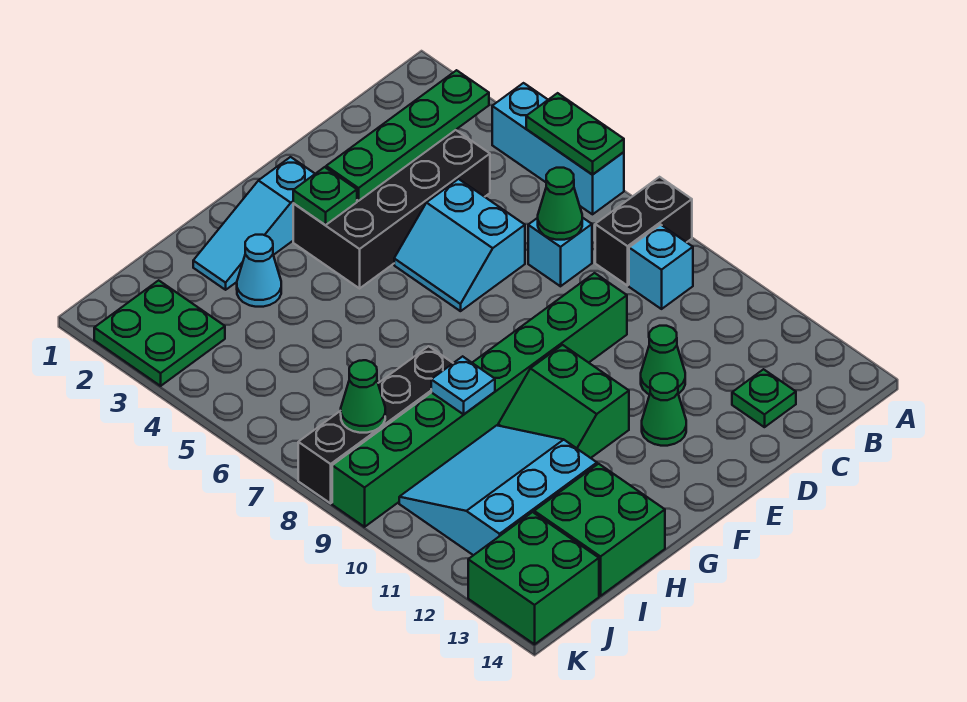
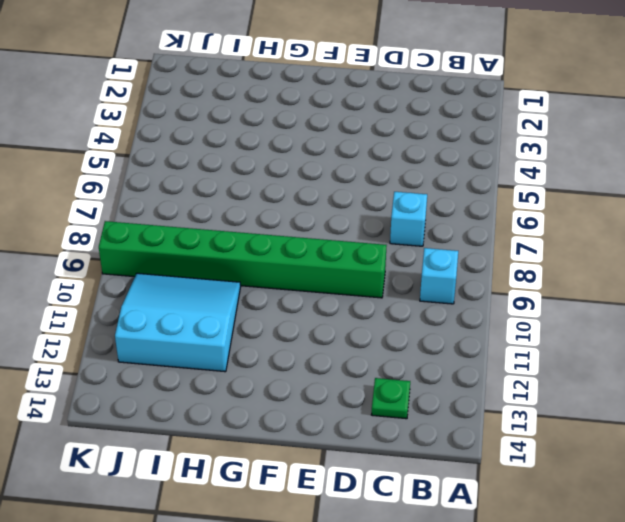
none -> cyan 1x3 brick [492,83,624,214]
none -> black 1x2 brick [595,177,692,286]
none -> black 2x4 brick [293,130,490,288]

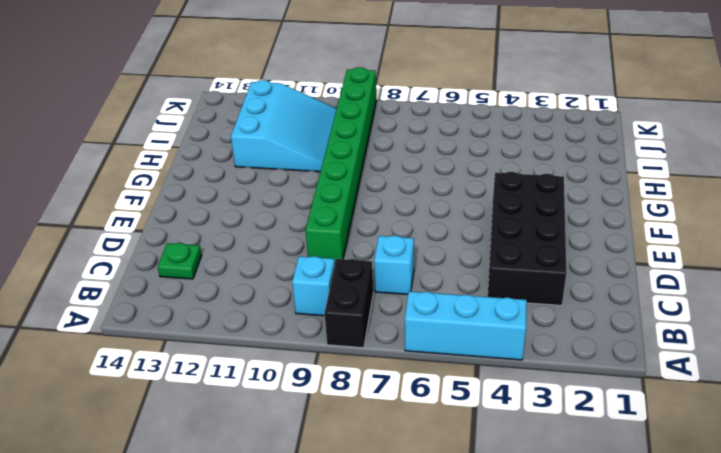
none -> cyan 2x2 slope [394,179,525,311]
none -> green 1x1 cone [641,326,685,395]
none -> green 1x1 cone [642,373,686,446]

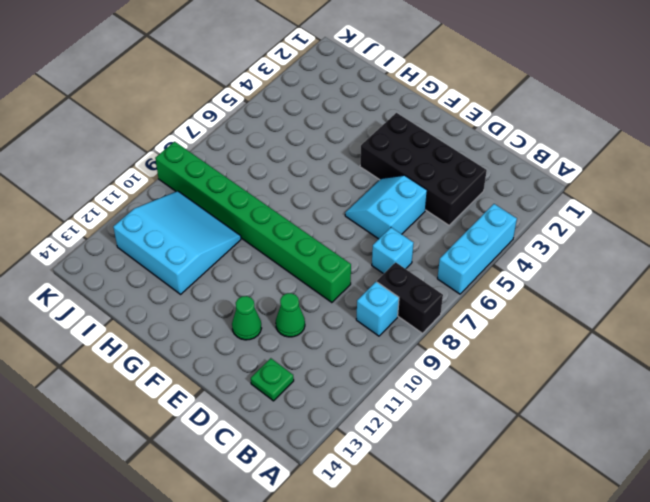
none -> cyan 1x3 slope [193,157,315,290]
none -> green 2x2 slope [498,345,629,458]
none -> cyan 1x1 cone [237,235,281,307]

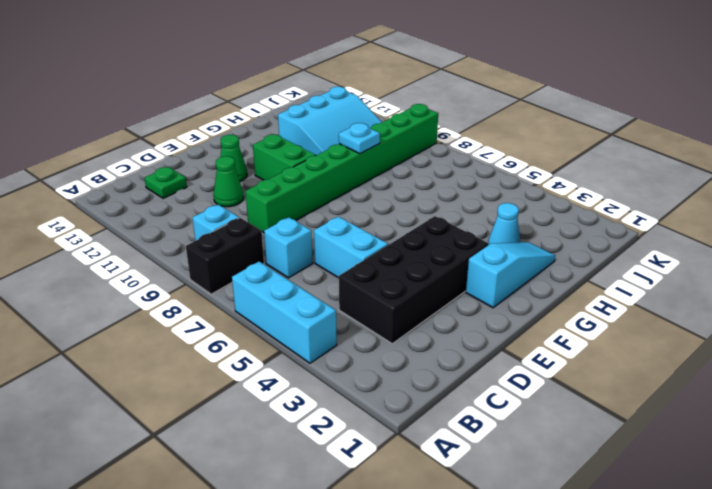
none -> black 1x4 brick [298,346,453,503]
none -> green 2x2 brick [534,464,665,596]
none -> green 2x2 plate [94,280,225,386]

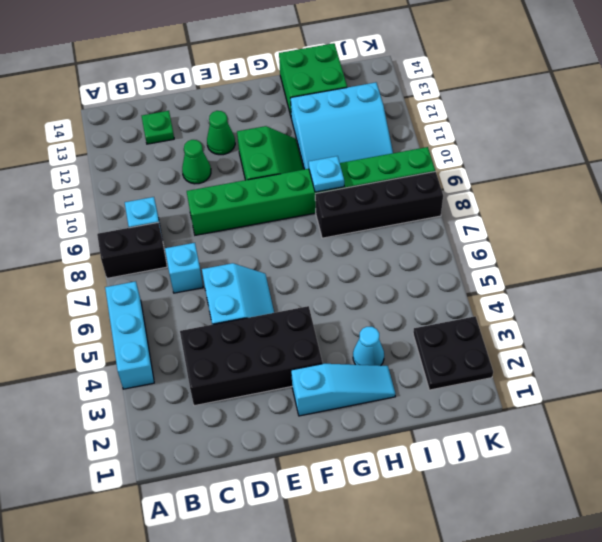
black 2x2 plate [413,316,493,390] -> green 2x2 plate [94,280,225,386]
none -> green 2x2 brick [468,512,599,644]
none -> green 1x2 plate [526,93,624,174]
none -> green 1x4 plate [326,70,489,201]

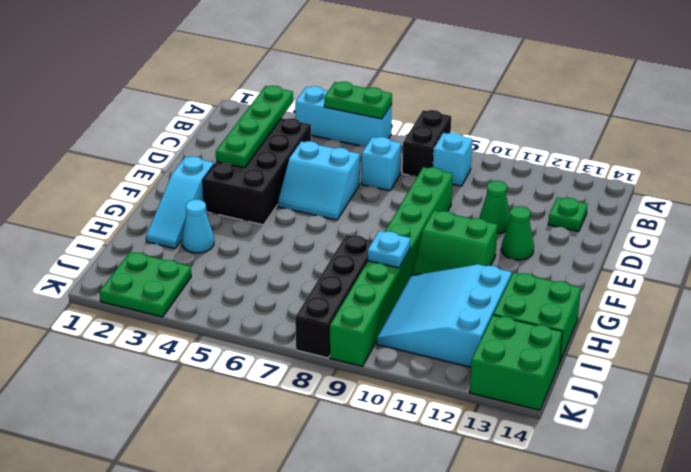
none -> green 1x1 cone [538,168,582,240]
none -> green 1x1 plate [293,167,357,225]
none -> green 1x1 cone [341,360,385,433]

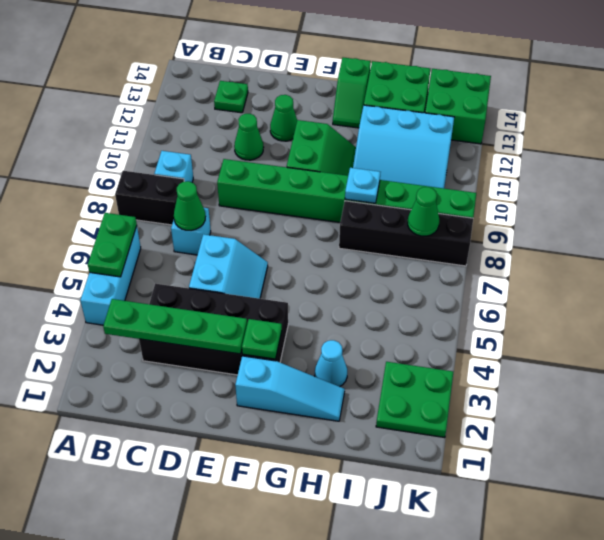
green 1x2 slope [333,57,371,128] -> none

